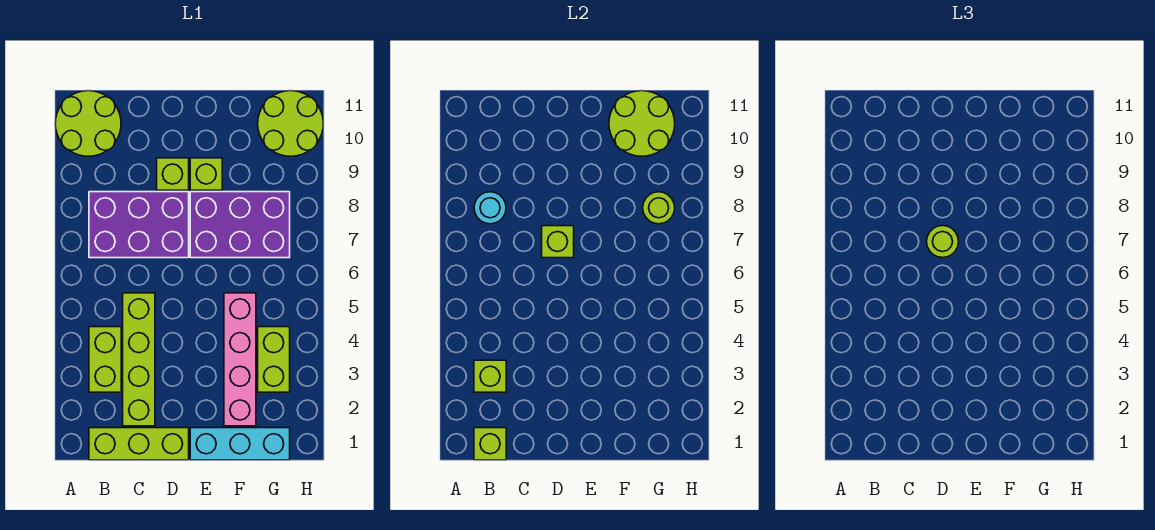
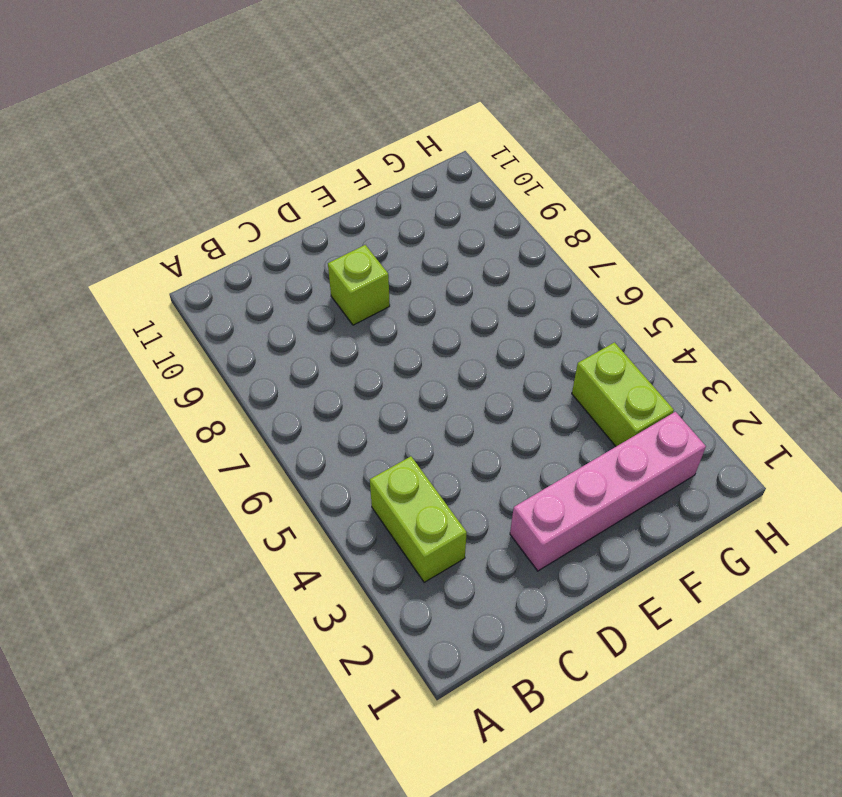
pink 1x4 brick [510,412,706,571] -> pink 1x4 brick turned to [224,293,256,426]
none -> lime 2x2 round brick [55,91,121,156]
none -> lime 1x3 brick [89,428,189,460]
none -> purple 2x3 brick [89,192,189,258]

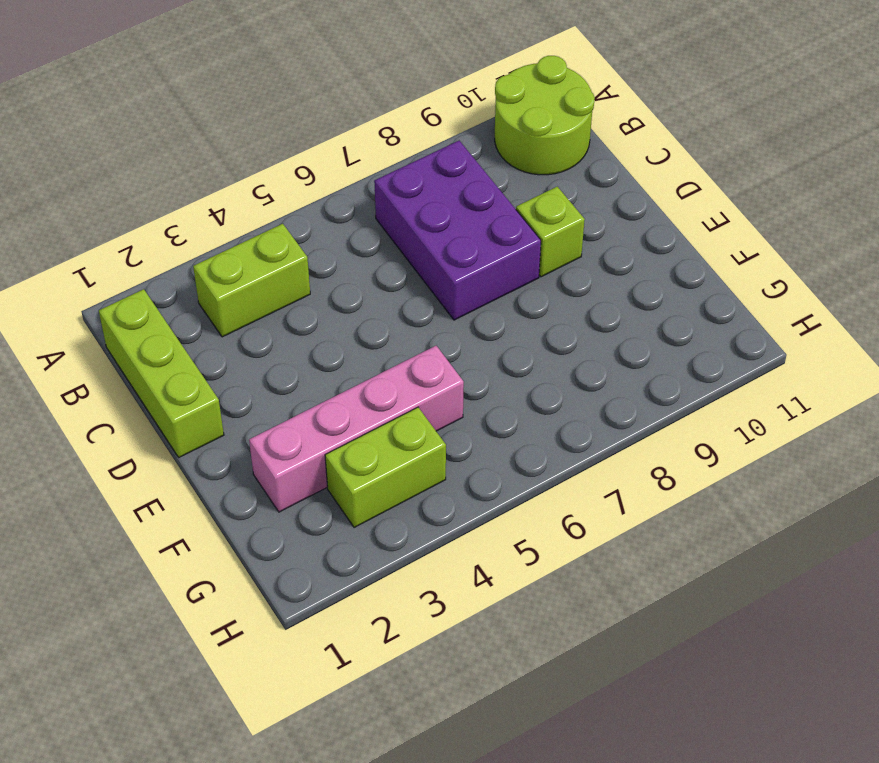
none -> lime 1x4 brick [123,293,155,426]
none -> cyan 1x3 brick [190,428,290,460]
none -> purple 2x3 brick [190,192,290,258]

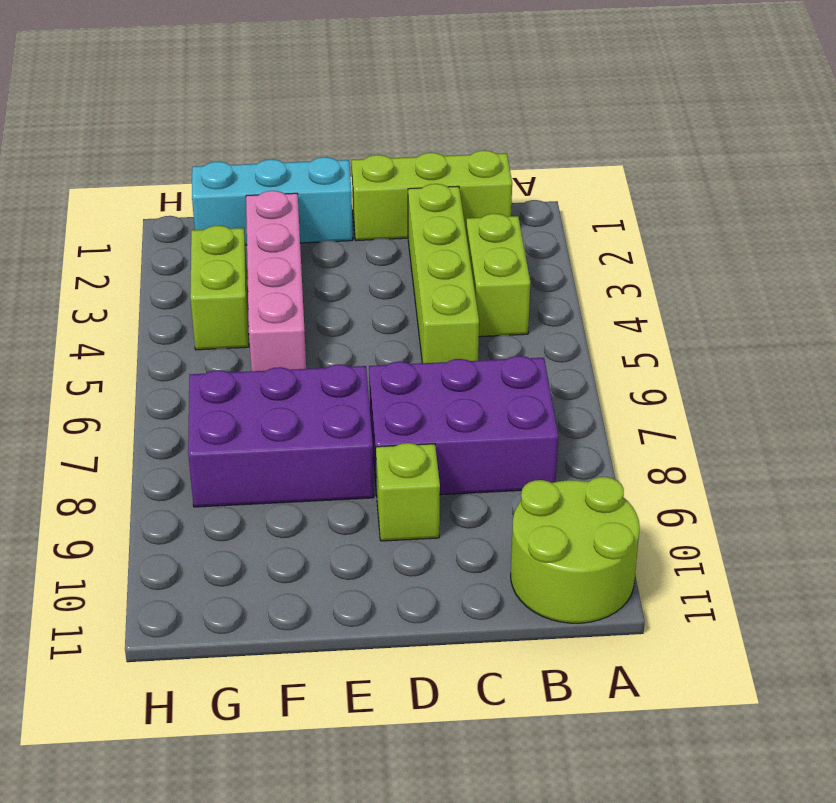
none -> lime 1x1 brick [190,158,222,190]
none -> lime 2x2 round brick [258,91,323,156]
none -> lime 1x1 brick [474,428,506,460]

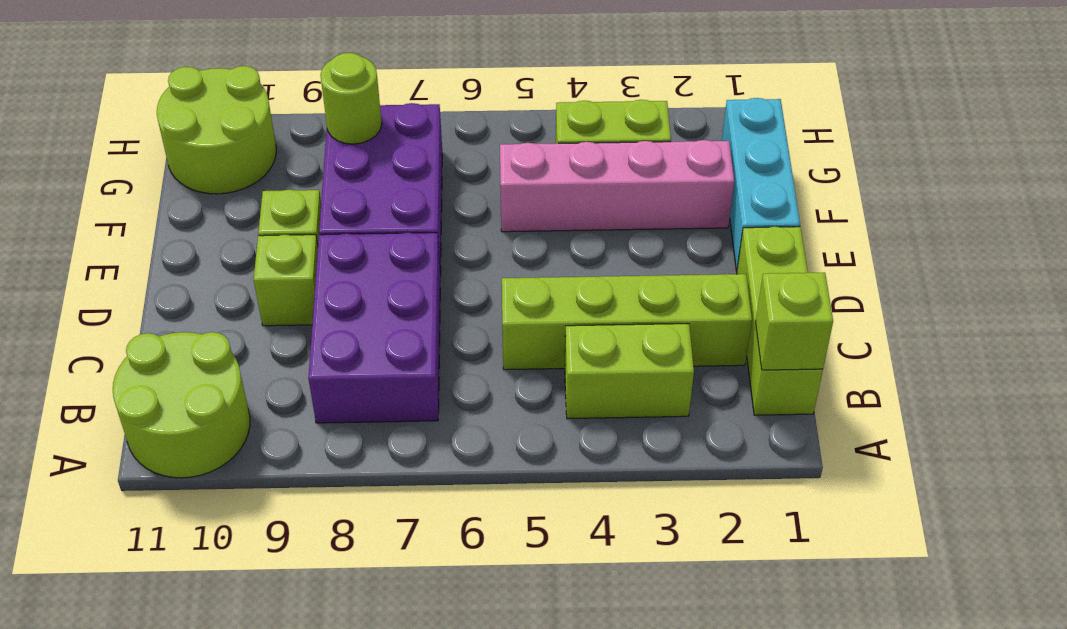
none -> lime 1x1 brick [474,360,506,392]
none -> cyan 1x1 round brick [474,192,506,224]
none -> lime 1x1 brick [542,226,574,258]

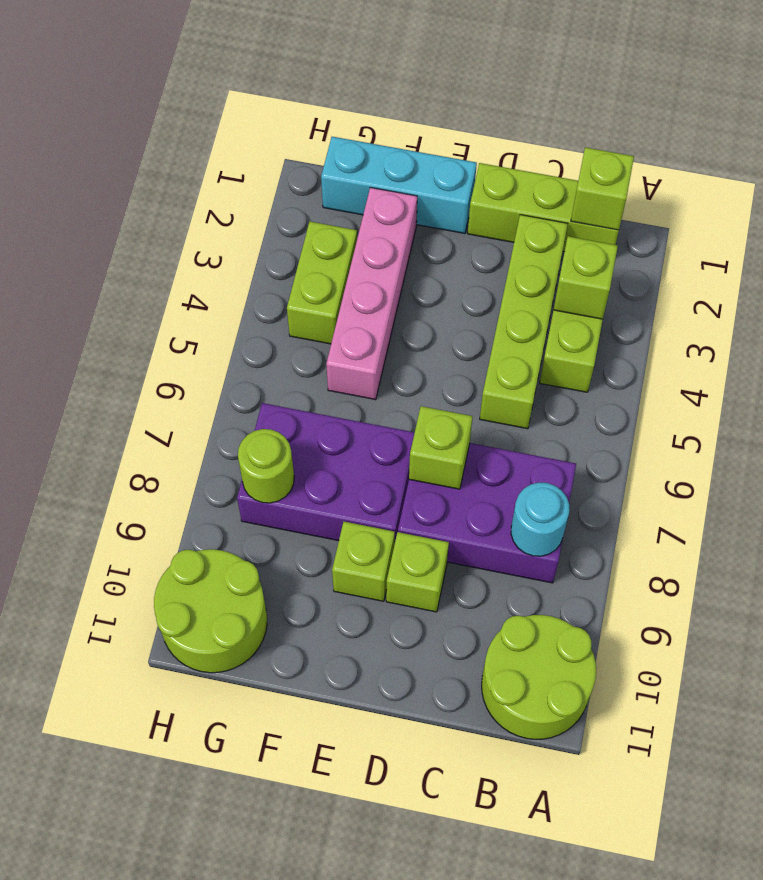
none -> lime 2x2 round brick [609,91,675,156]
none -> lime 1x1 round brick [927,226,959,258]

